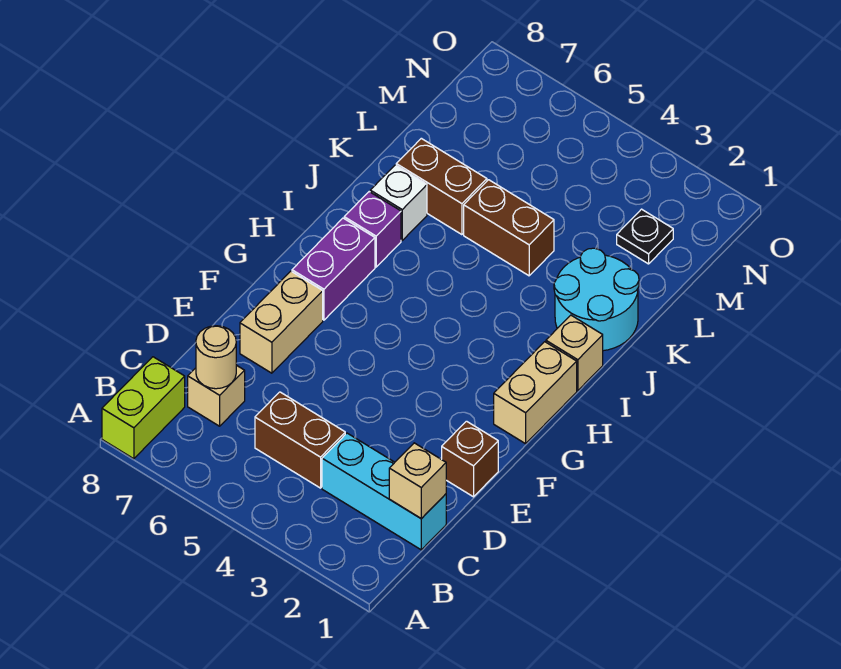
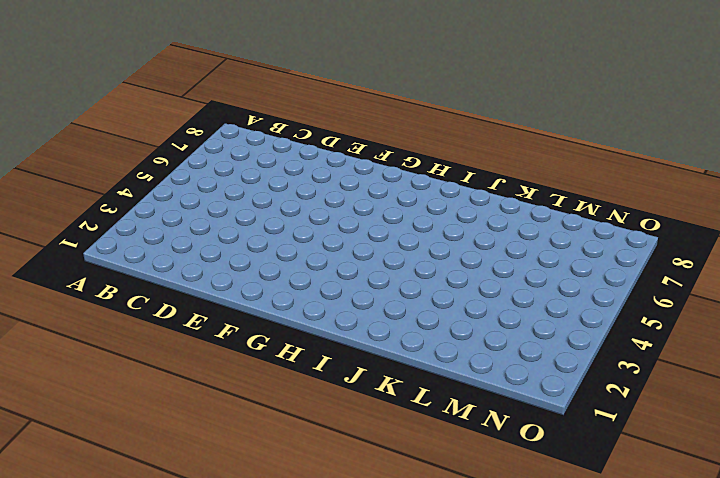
none -> lime 1x2 brick [102,357,185,459]
none -> cyan 1x3 brick [322,433,446,550]
none -> brown 1x2 brick [255,392,345,488]

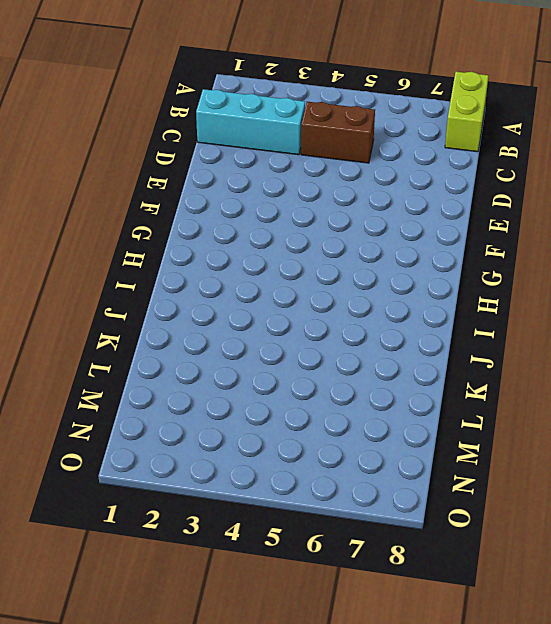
none -> tan 1x1 brick [188,365,245,426]
none -> brown 1x1 brick [442,421,498,497]
none -> tan 1x2 brick [240,271,323,373]

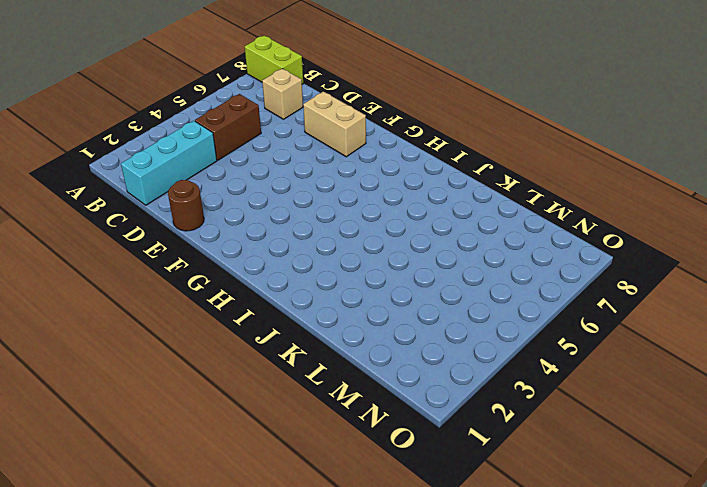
brown 1x1 round brick [168,180,204,231] -> brown 1x1 brick [442,421,498,497]
none -> tan 1x2 brick [494,342,577,444]
none -> purple 1x2 brick [292,218,375,320]
none -> tan 1x1 brick [546,315,603,391]

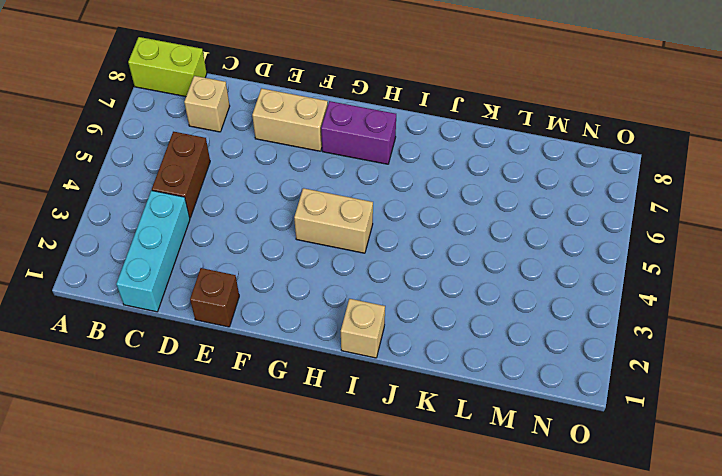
tan 1x2 brick [294,188,373,253] -> tan 1x2 brick moved to [494,342,577,444]
none -> purple 1x1 brick [344,192,401,267]
none -> cyan 2x2 round brick [554,248,639,351]
none -> white 1x1 brick [370,165,427,240]

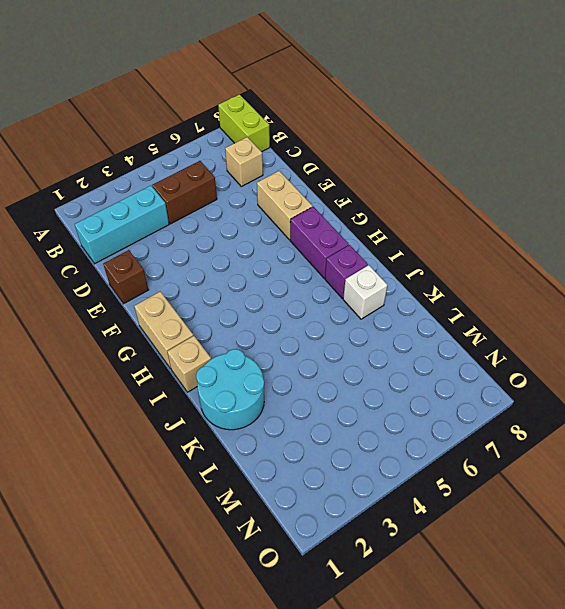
none -> brown 1x2 brick [464,180,554,276]
none -> brown 1x2 brick [396,138,487,235]
none -> black 1x1 plate [617,209,673,264]

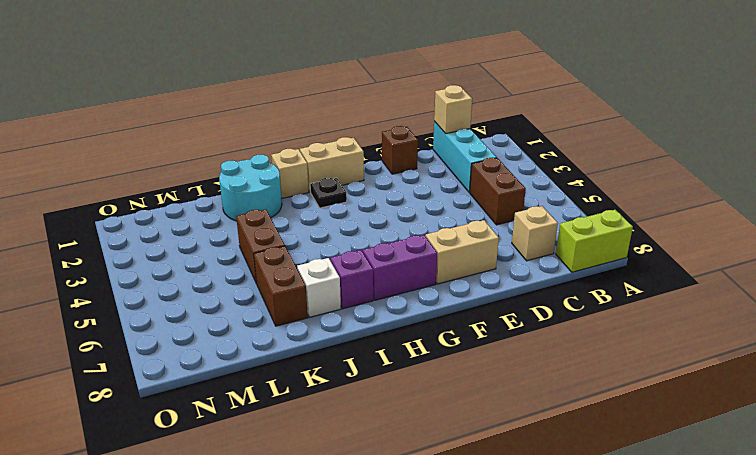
black 1x1 plate [310,178,347,208] -> black 1x1 plate moved to [617,209,673,264]
none -> tan 1x1 round brick [196,326,236,389]

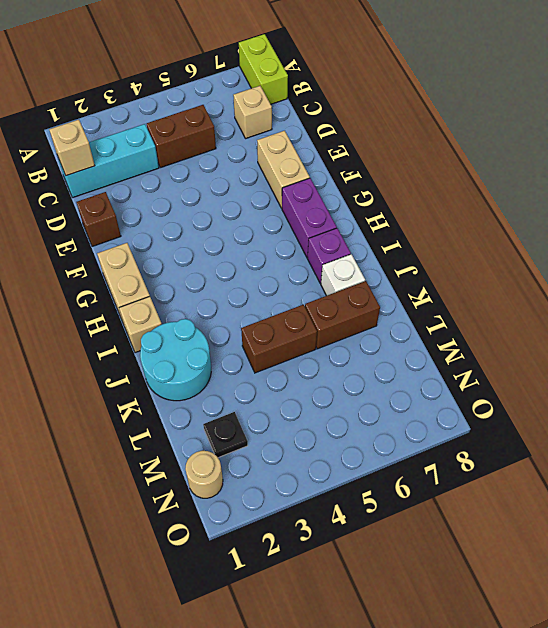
tan 1x1 round brick [185,451,223,498] -> tan 1x1 round brick moved to [196,326,236,389]

